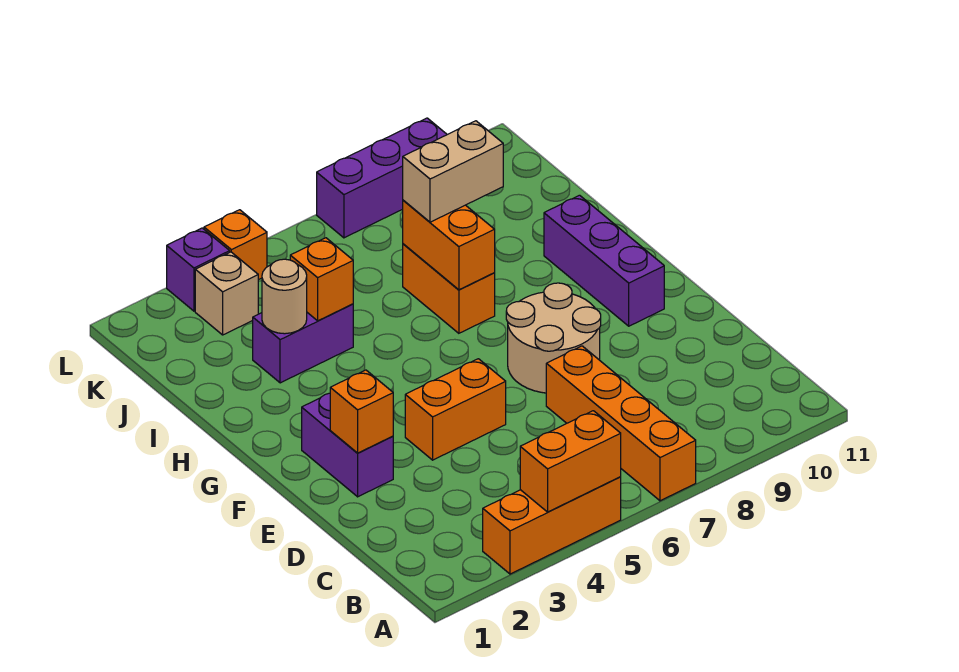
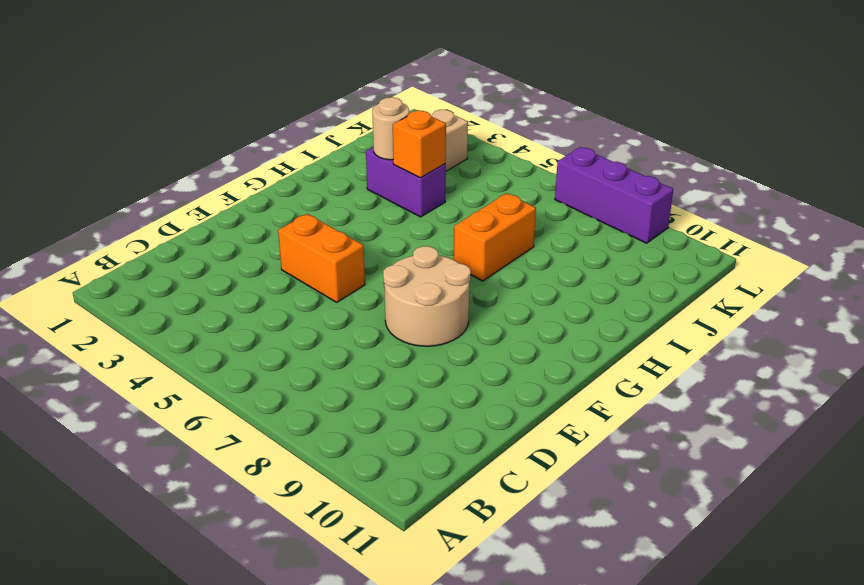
none -> orange 1x3 brick [483,477,621,574]
none -> orange 1x4 brick [546,346,696,501]
none -> purple 1x2 brick [302,393,393,497]

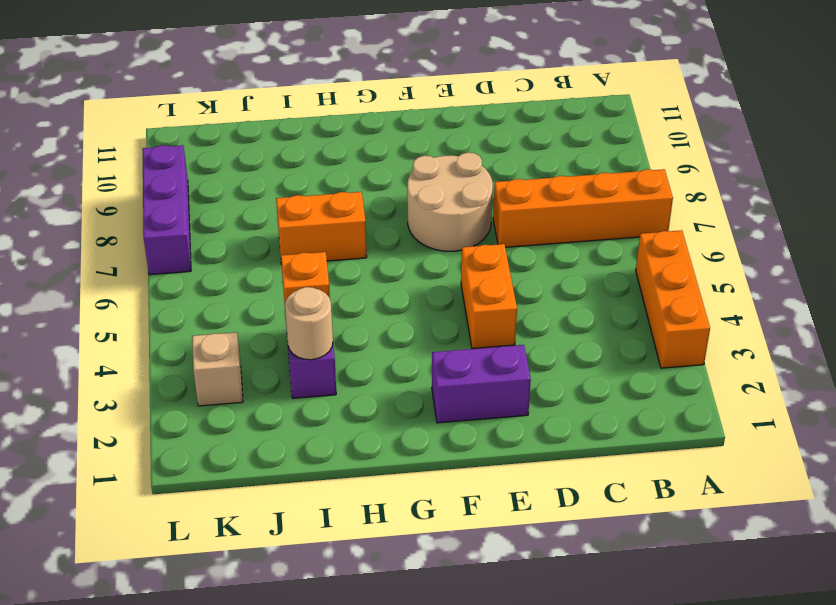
none -> purple 1x3 brick [544,195,664,326]
none -> purple 1x1 brick [167,228,230,311]
none -> orange 1x1 brick [204,210,267,280]

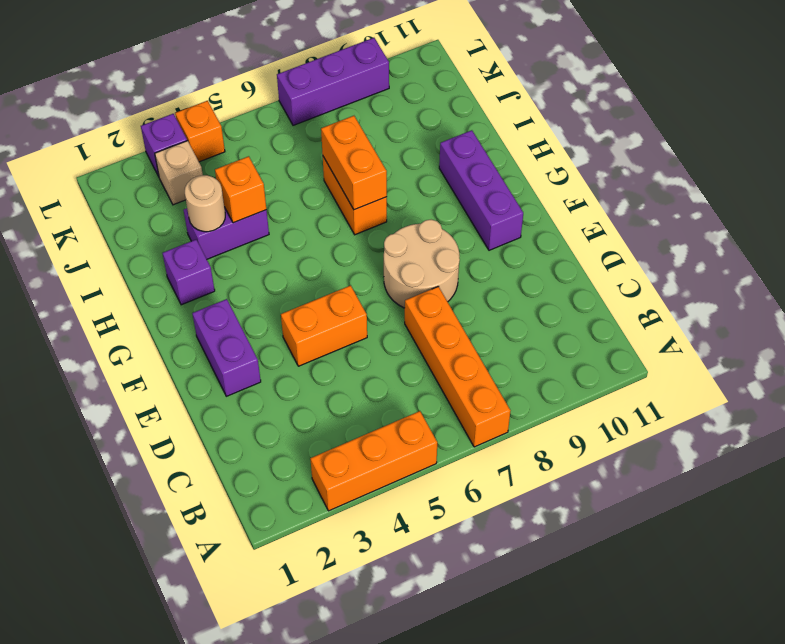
purple 1x1 brick [163,240,215,305] -> none
none -> orange 1x2 brick [520,411,621,512]
none -> orange 1x1 brick [330,370,393,453]
none -> tan 1x2 brick [403,121,503,222]

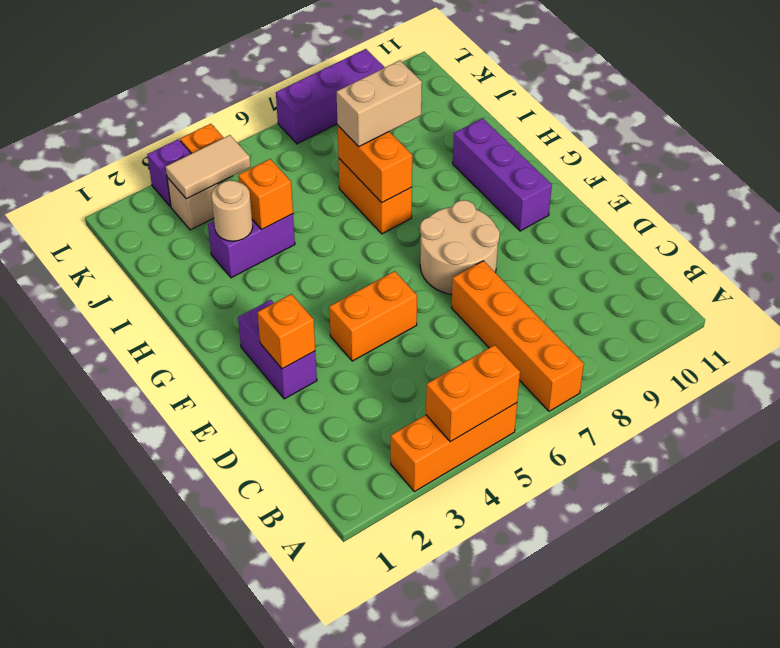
tan 1x2 tile [166,135,251,199] -> none

